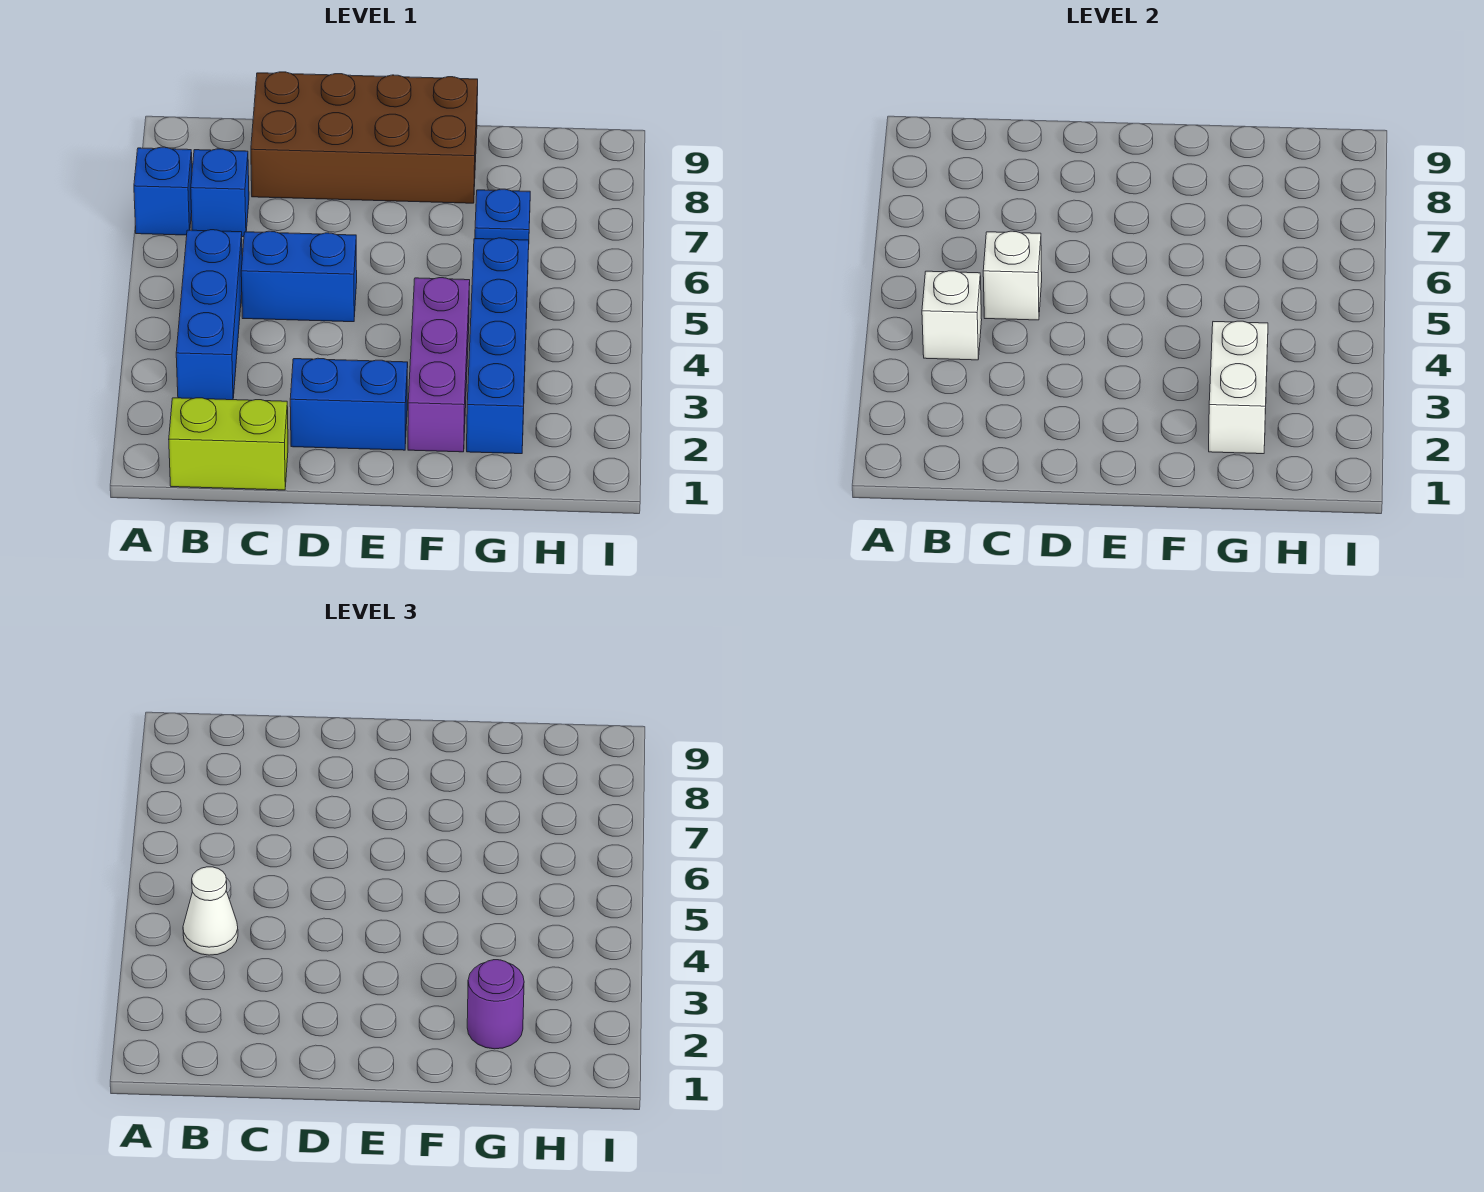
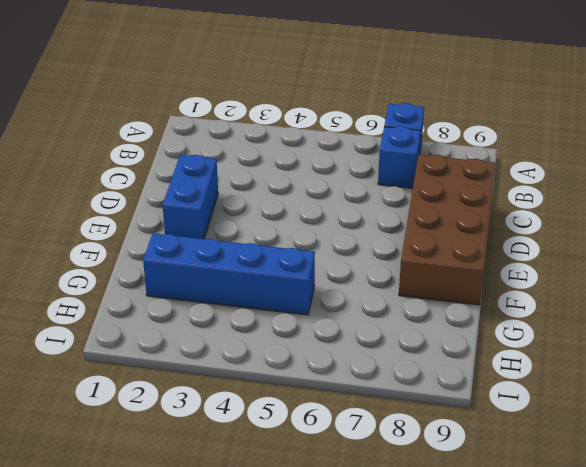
none -> lime 1x2 brick [169,398,288,490]
none -> blue 1x3 brick [176,230,242,400]
none -> blue 1x2 brick [241,231,357,322]

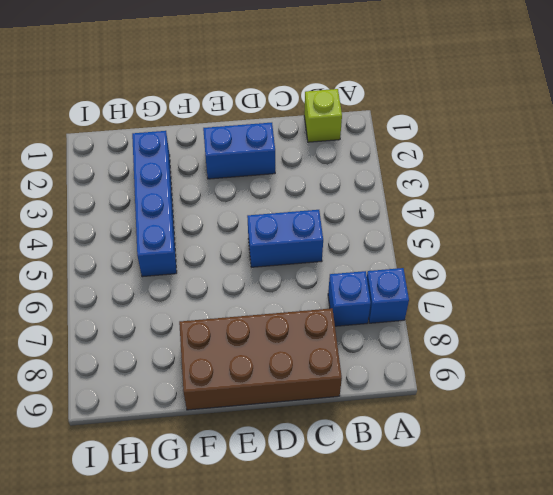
lime 1x1 brick [304,89,342,142] -> lime 1x2 brick [169,398,288,490]
none -> blue 1x3 brick [176,230,242,400]
none -> purple 1x3 brick [408,278,470,452]
none -> blue 1x1 plate [475,189,530,240]

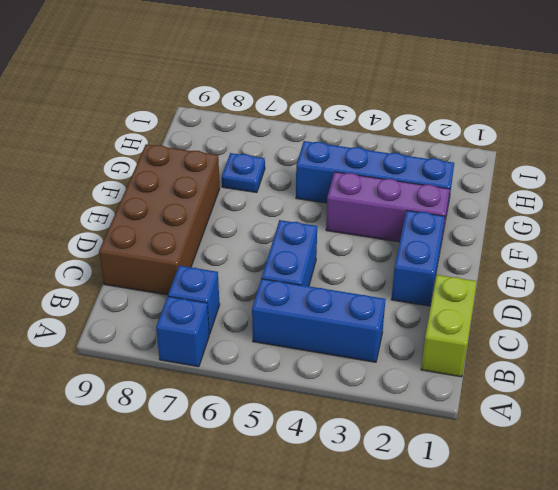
none -> white 1x1 brick [922,271,982,360]
none -> white 1x1 brick [983,231,1042,320]
none -> white 1x2 brick [1209,321,1268,454]

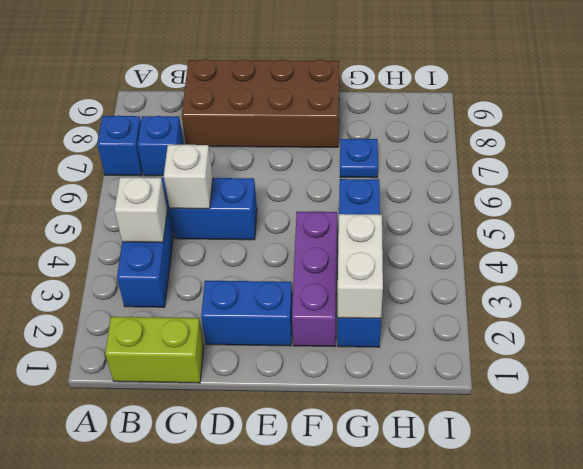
none -> white 1x1 cone [183,867,238,955]
none -> purple 1x1 round brick [467,960,524,1049]

